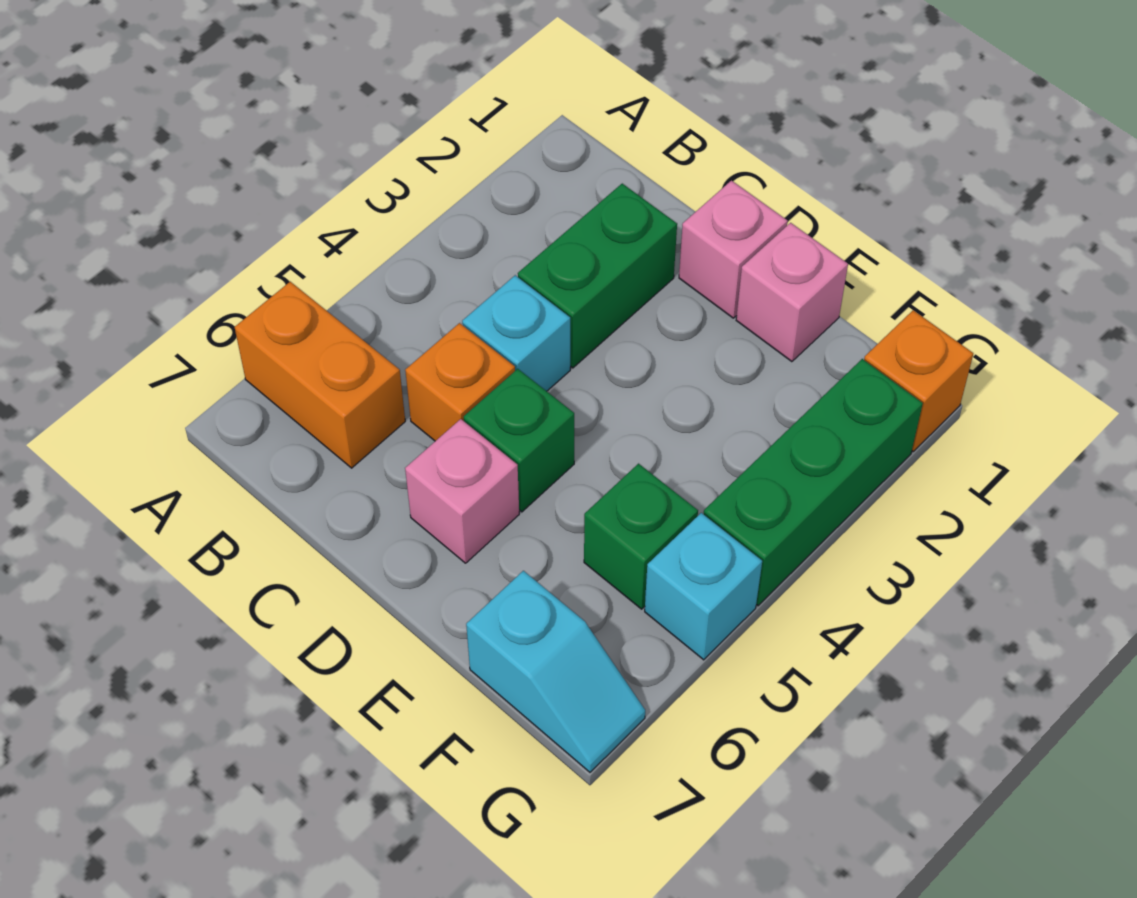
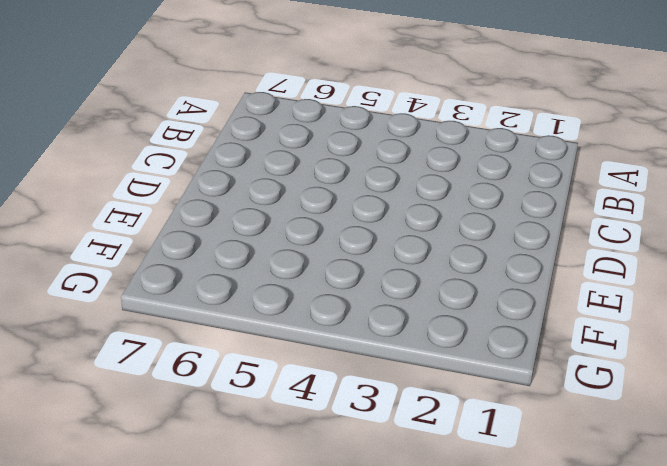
none -> orange 1x2 brick [235,282,405,468]
none -> green 1x2 brick [518,184,677,368]
none -> cyan 1x1 brick [462,275,570,391]

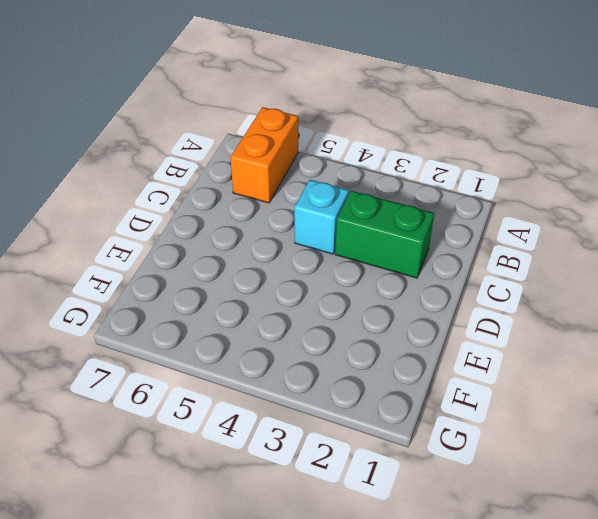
none -> orange 1x1 brick [405,323,515,441]
none -> pink 1x1 brick [679,181,788,318]
none -> green 1x1 brick [464,369,574,512]

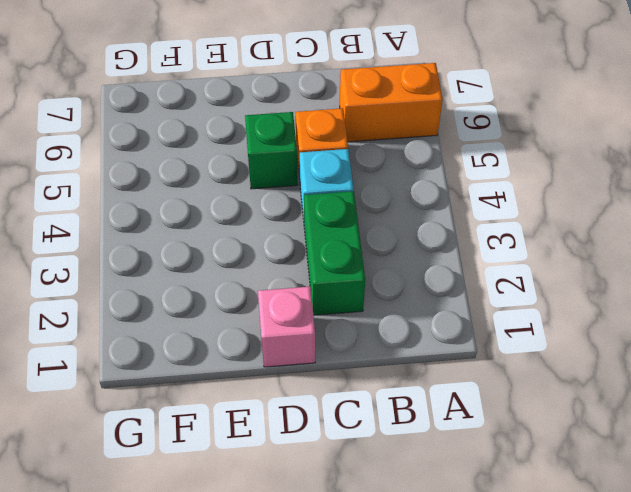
none -> pink 1x1 brick [405,419,519,563]
none -> pink 1x1 brick [736,223,848,362]
none -> green 1x1 brick [584,464,698,609]

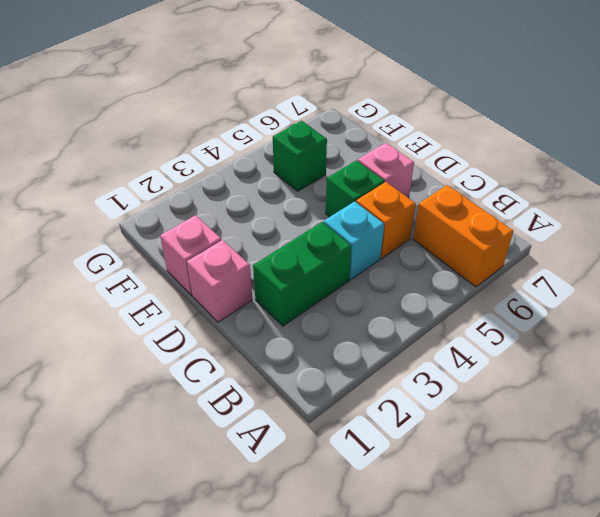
none -> cyan 1x2 slope [466,571,645,772]
none -> orange 1x1 brick [864,310,973,451]
none -> green 1x3 brick [704,359,923,606]

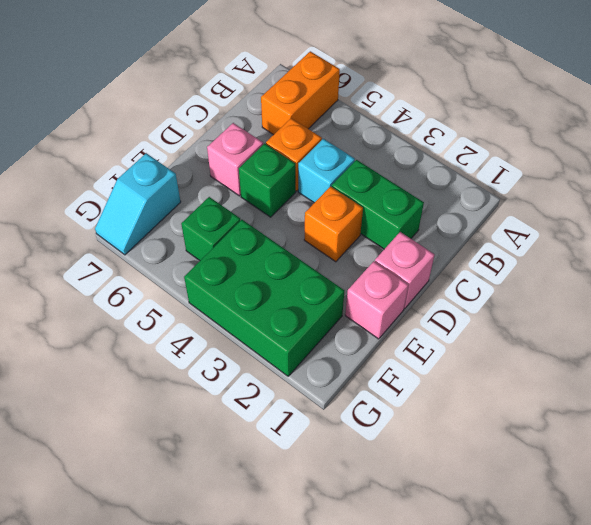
orange 1x1 brick [304,187,363,262] -> orange 1x1 brick moved to [864,310,973,451]
green 2x3 brick [184,220,344,376] -> green 1x3 brick [704,359,923,606]
none -> cyan 1x1 brick [645,513,762,660]

